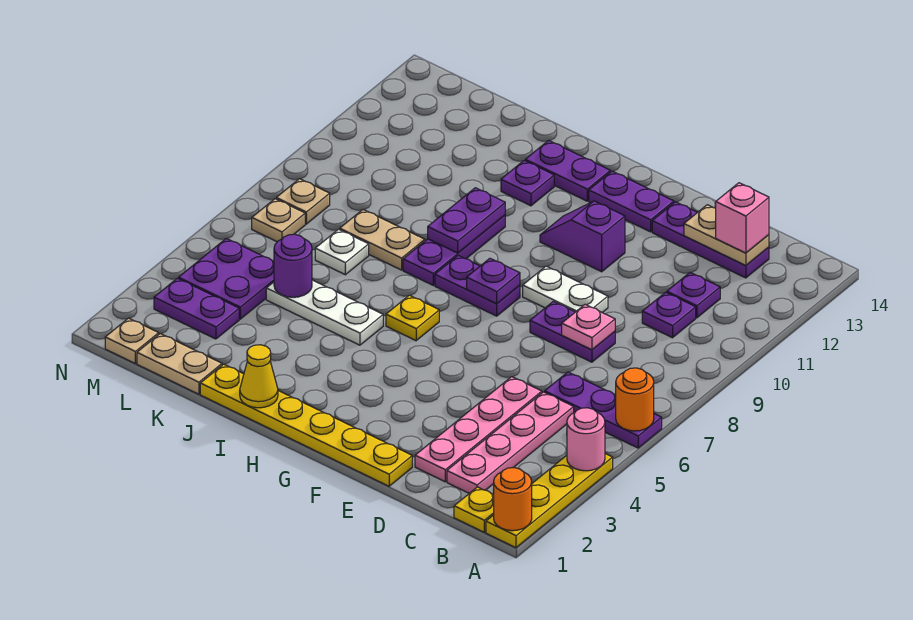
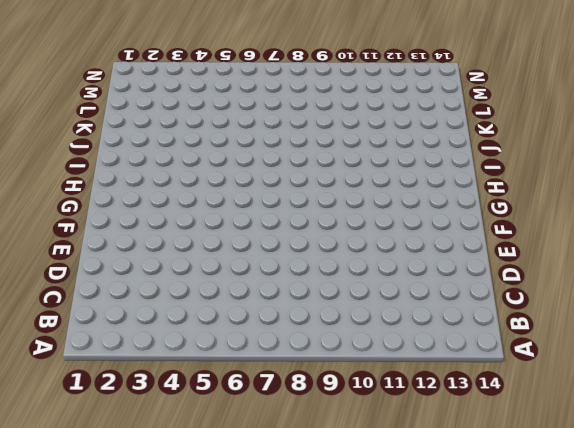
none -> yellow 1x4 plate [486,454,613,548]
none -> purple 1x3 plate [545,372,662,448]
none -> yellow 1x1 plate [454,487,494,532]
none -> pink 1x4 plate [447,392,574,493]

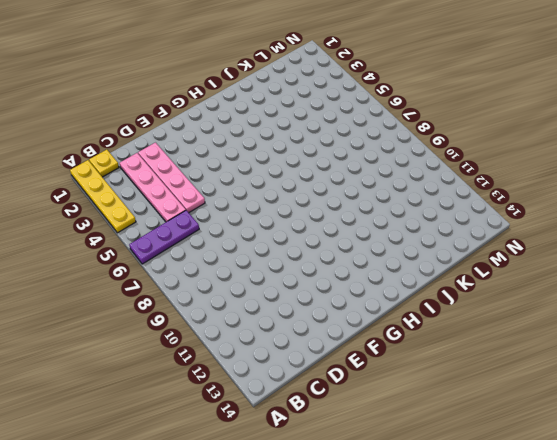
none -> purple 1x1 plate [642,292,696,338]
none -> purple 1x1 plate [667,273,720,318]
none -> purple 1x3 plate [652,202,769,278]
none -> purple 1x2 plate [530,301,615,362]

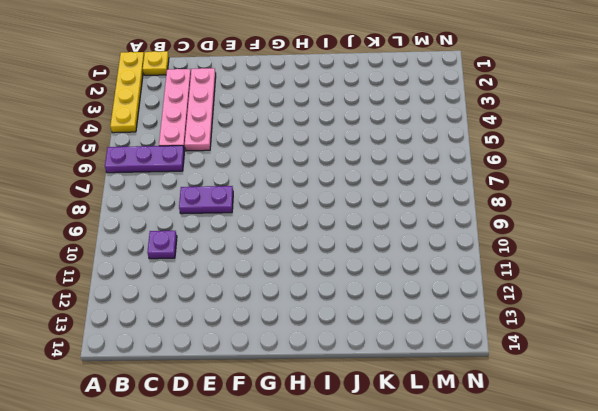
none -> purple 1x1 plate [667,273,720,318]
none -> purple 1x3 plate [652,202,769,278]
none -> yellow 1x6 plate [200,364,412,486]
none -> white 1x2 plate [523,266,608,313]

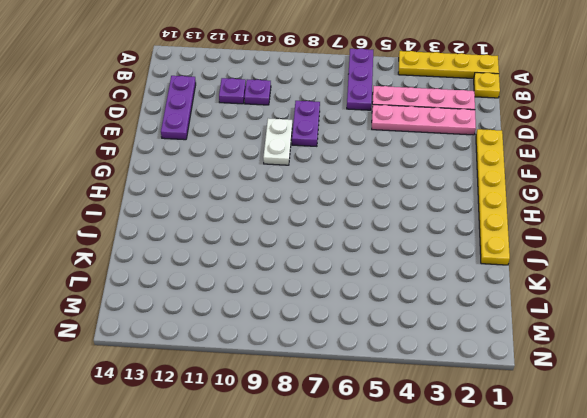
none -> purple 1x2 slope [540,201,625,272]
none -> purple 1x2 plate [589,171,674,232]
none -> purple 1x2 plate [435,256,520,316]
none -> yellow 1x1 plate [386,295,439,341]

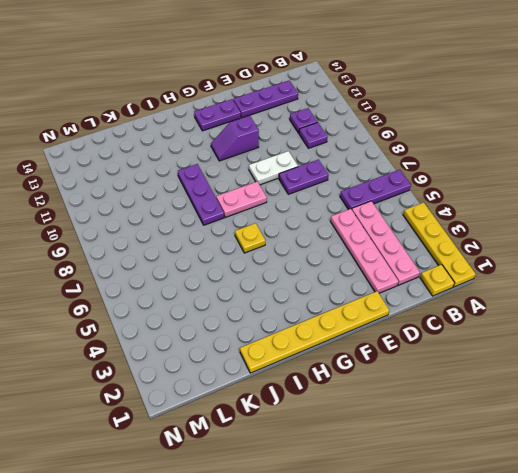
pink 1x2 plate [216,182,267,217] -> purple 1x2 plate [435,256,520,316]
none -> purple 1x2 plate [525,140,610,201]
none -> white 1x3 plate [266,280,383,345]
none -> purple 1x1 plate [501,160,554,206]
none -> tan 1x2 plate [340,210,425,270]

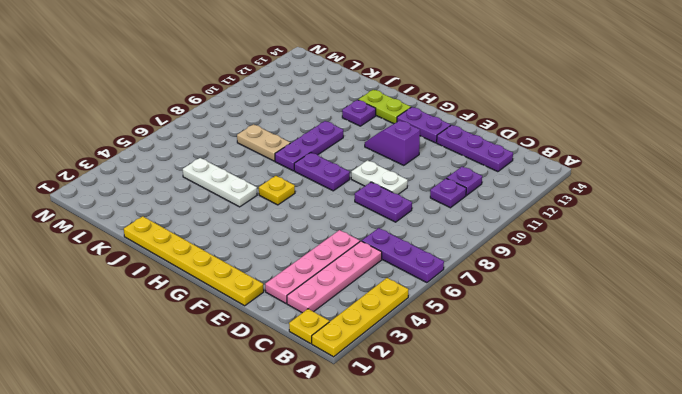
lime 1x2 plate [358,90,411,124] -> purple 1x2 plate [525,140,610,201]
none -> tan 1x2 plate [137,334,222,394]
none -> white 1x1 plate [315,229,369,275]
none -> purple 1x2 plate [154,278,239,339]
none -> purple 2x2 plate [179,239,274,319]

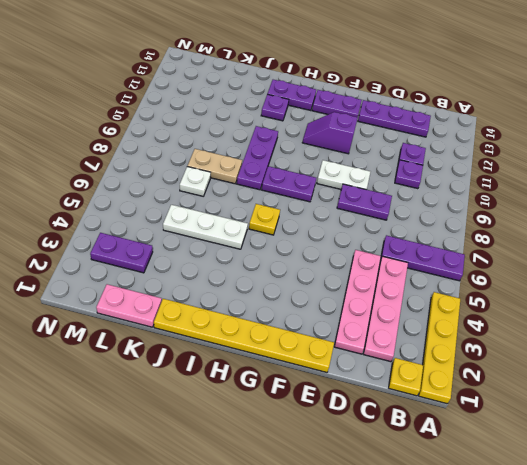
pink 1x2 plate [96,284,162,327] -> tan 1x2 plate [137,334,222,394]
none -> purple 2x2 plate [179,239,274,319]
none -> tan 1x1 plate [105,318,159,363]
none -> tan 1x1 plate [252,199,305,242]
none -> tan 1x1 plate [276,179,330,224]

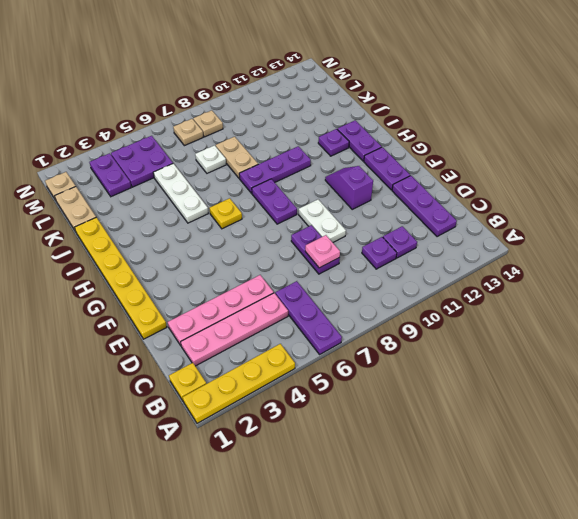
none -> orange 1x1 round brick [493,468,532,531]
none -> pink 1x1 round brick [567,408,605,471]
none -> orange 1x1 round brick [616,368,654,431]
none -> tan 1x2 plate [684,205,769,265]

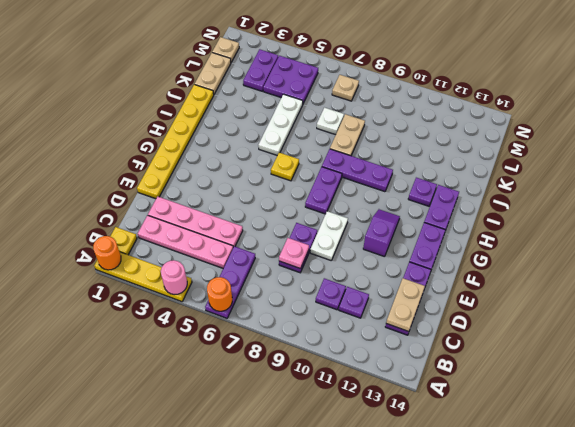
none -> tan 1x1 plate [276,179,330,224]
none -> purple 1x1 plate [467,258,520,304]
none -> yellow 1x1 cone [240,345,278,408]
none -> purple 1x2 plate [428,188,505,253]

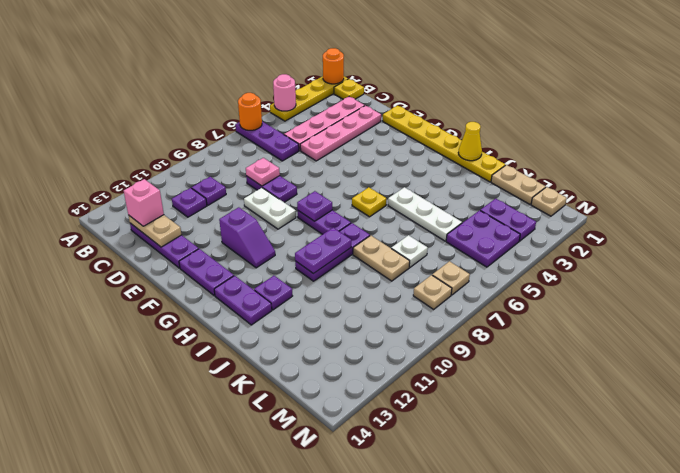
none -> purple 1x1 round brick [274,234,312,297]

